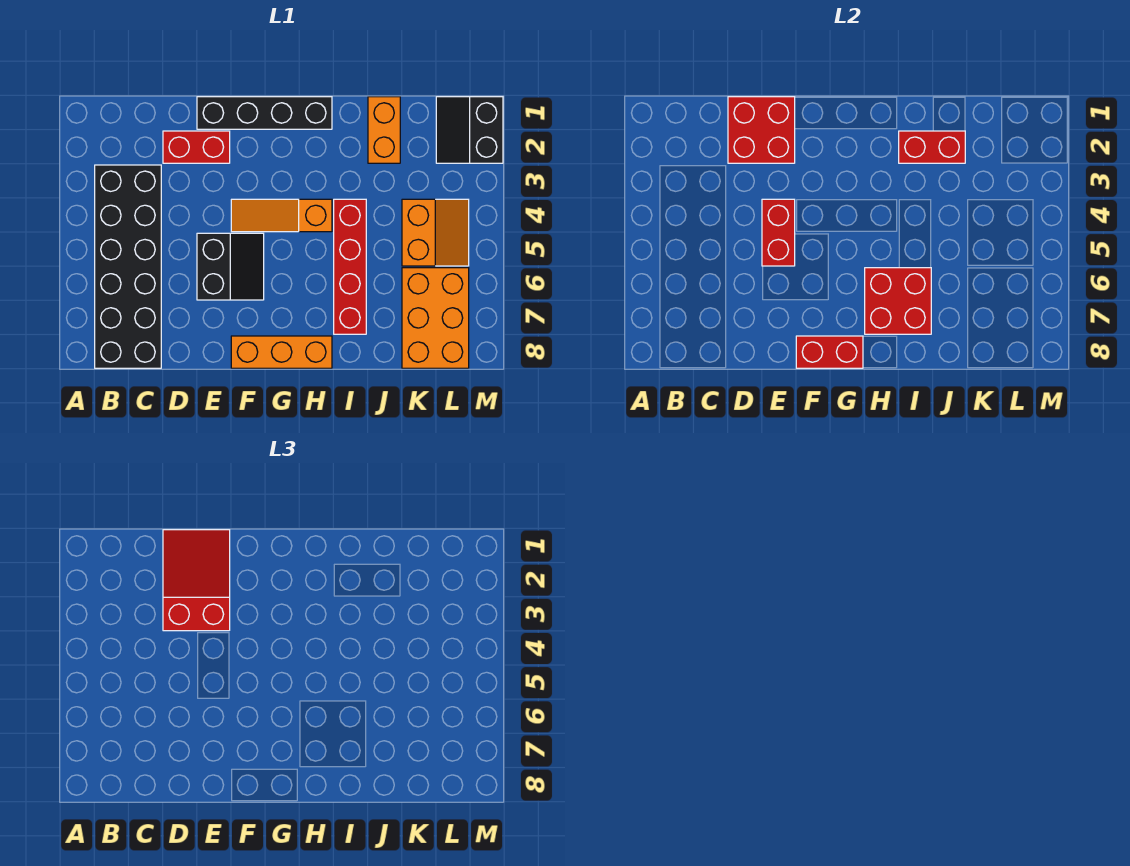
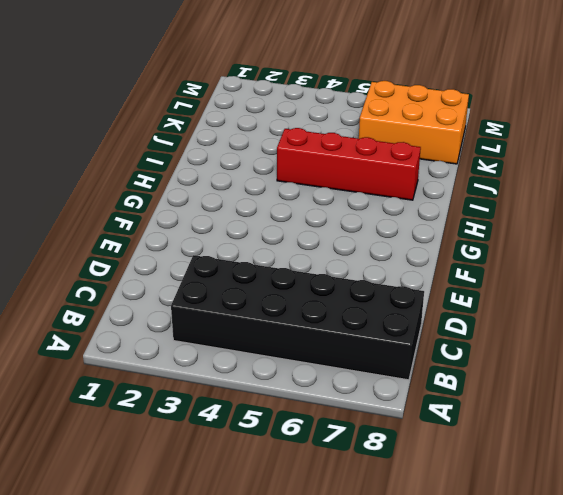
none -> red 1x2 brick [163,131,230,163]
none -> black 1x4 brick [197,97,332,129]
none -> black 2x2 slope [197,233,264,300]

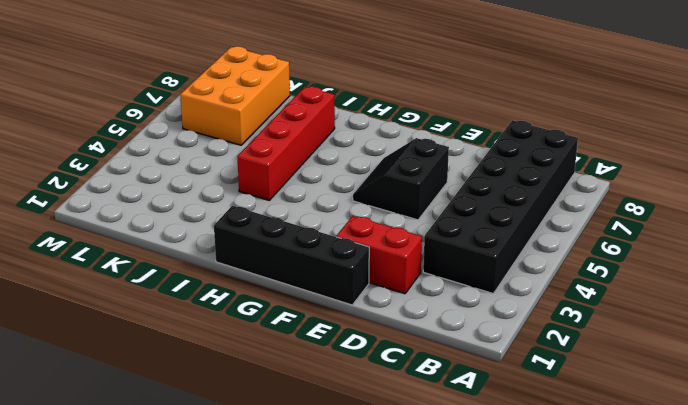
none -> orange 1x3 slope [231,199,332,232]
none -> orange 1x3 brick [231,336,332,368]
none -> orange 1x2 brick [368,97,400,163]

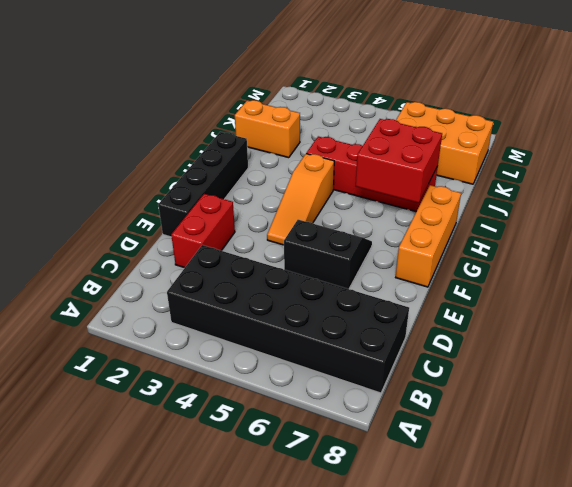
none -> orange 2x2 slope [402,199,469,266]
none -> black 2x2 slope [436,97,503,163]
none -> red 2x2 brick [728,97,795,163]

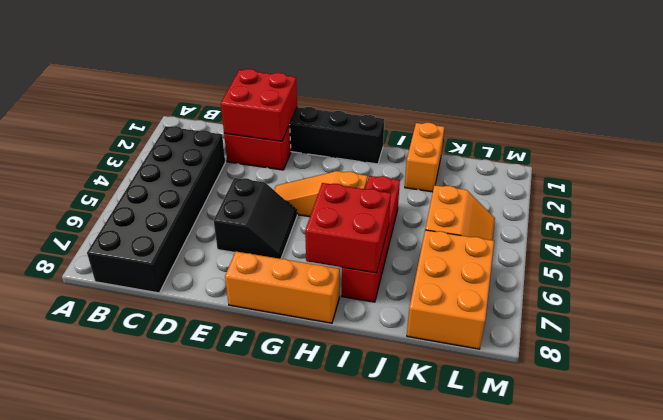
none -> black 2x2 slope [436,97,503,163]
none -> red 1x2 brick [762,199,795,266]
none -> red 1x2 brick [796,336,863,368]

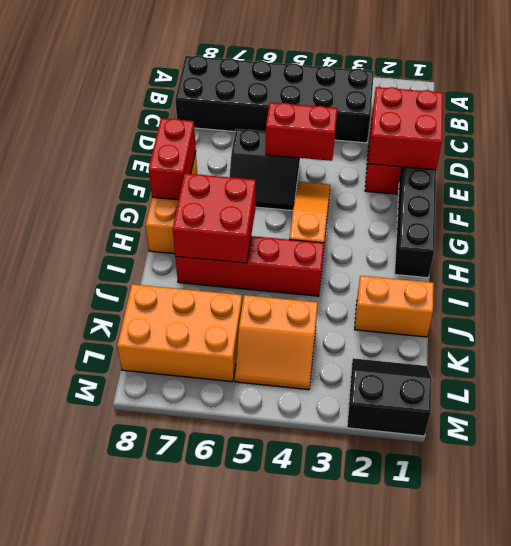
none -> red 1x2 brick [899,131,965,163]
none -> red 2x3 slope [163,530,230,631]

